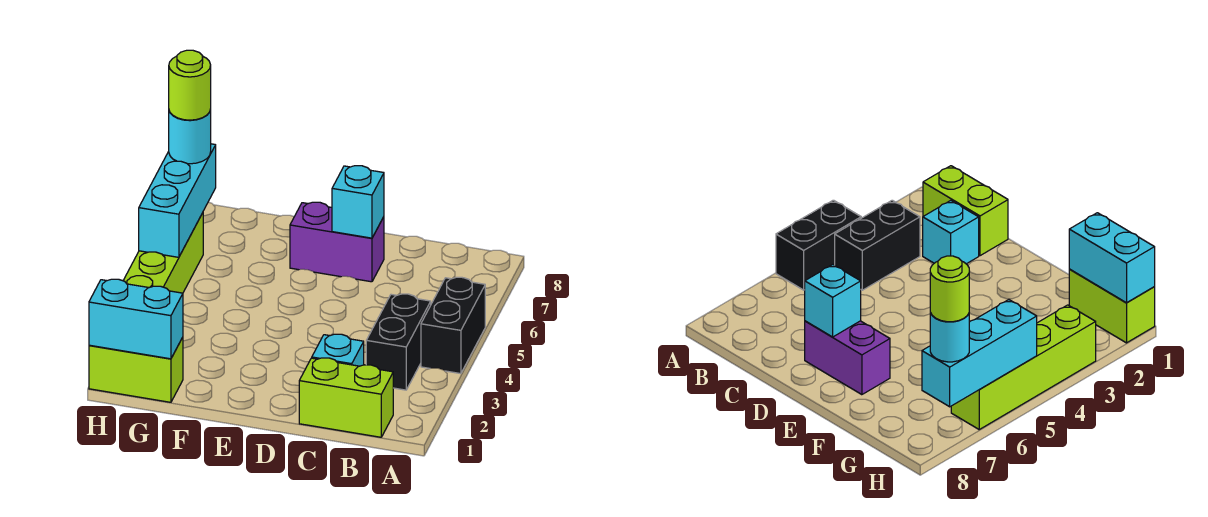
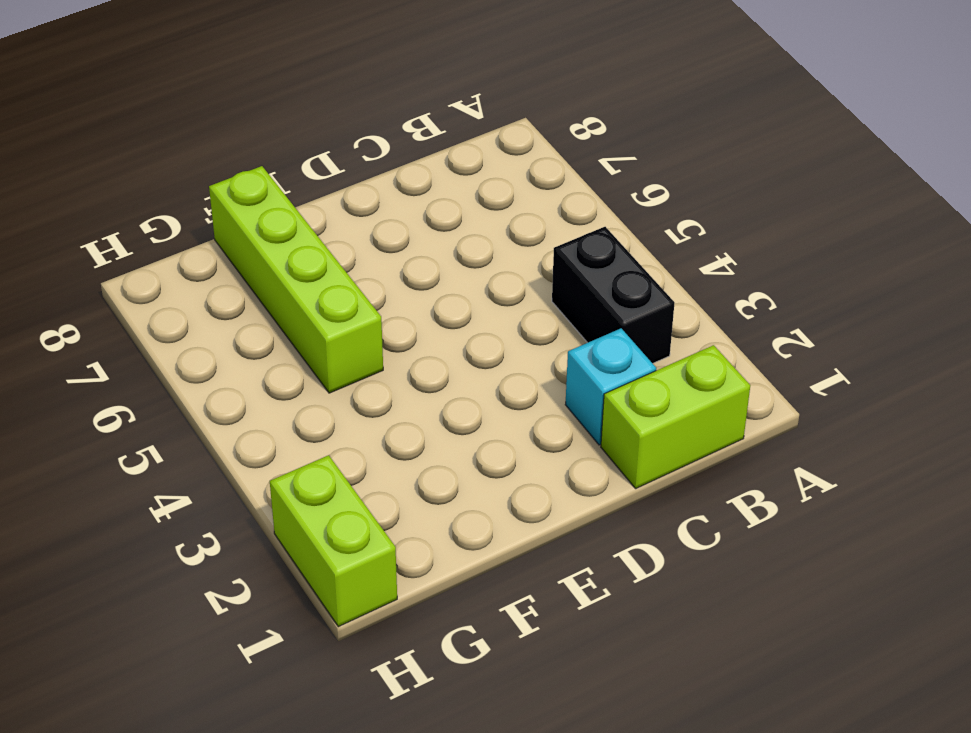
lime 1x4 brick [209,166,383,393] -> lime 1x4 brick moved to [123,213,203,293]
lime 1x2 brick [270,455,397,627] -> lime 1x2 brick turned to [89,337,183,402]
none -> black 1x2 brick [421,277,485,374]
none -> purple 1x2 brick [290,202,384,282]
none -> cyan 1x1 brick [332,166,384,238]

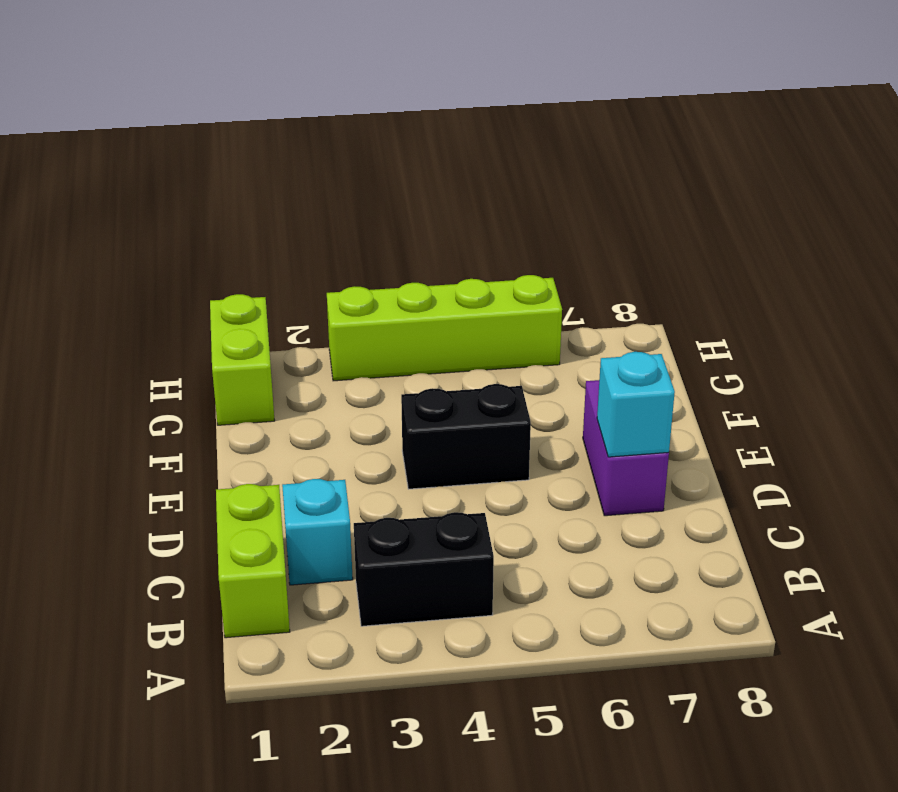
black 1x2 brick [401,384,531,489] -> black 1x2 brick moved to [421,277,485,374]
none -> cyan 1x2 brick [89,279,183,359]
none -> cyan 1x3 brick [139,144,216,257]
none -> cyan 1x1 round brick [169,109,211,164]

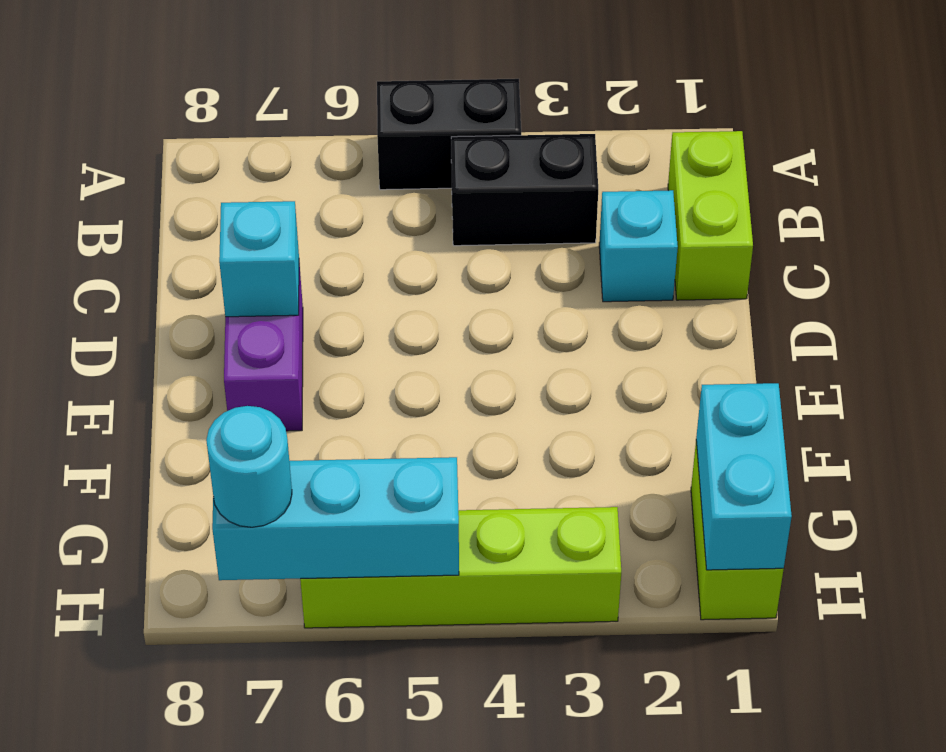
none -> lime 1x1 round brick [169,50,211,120]

